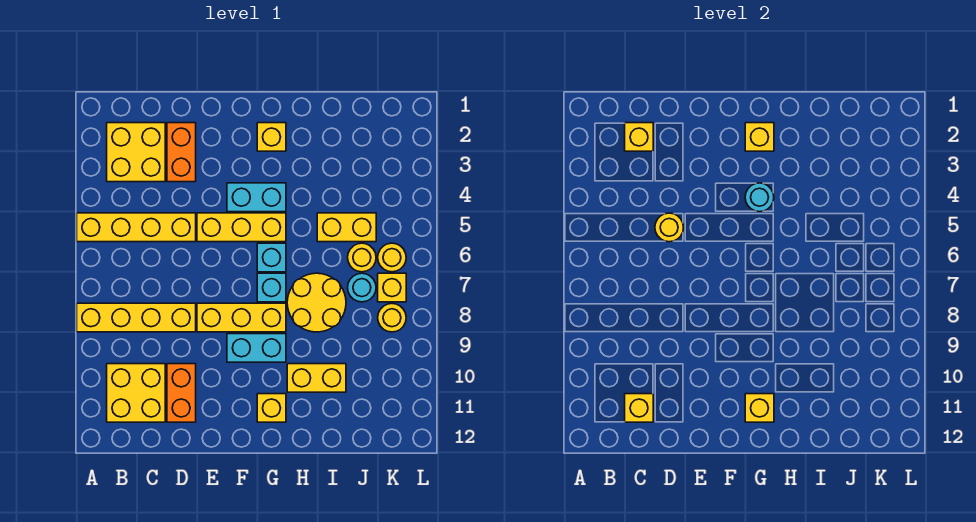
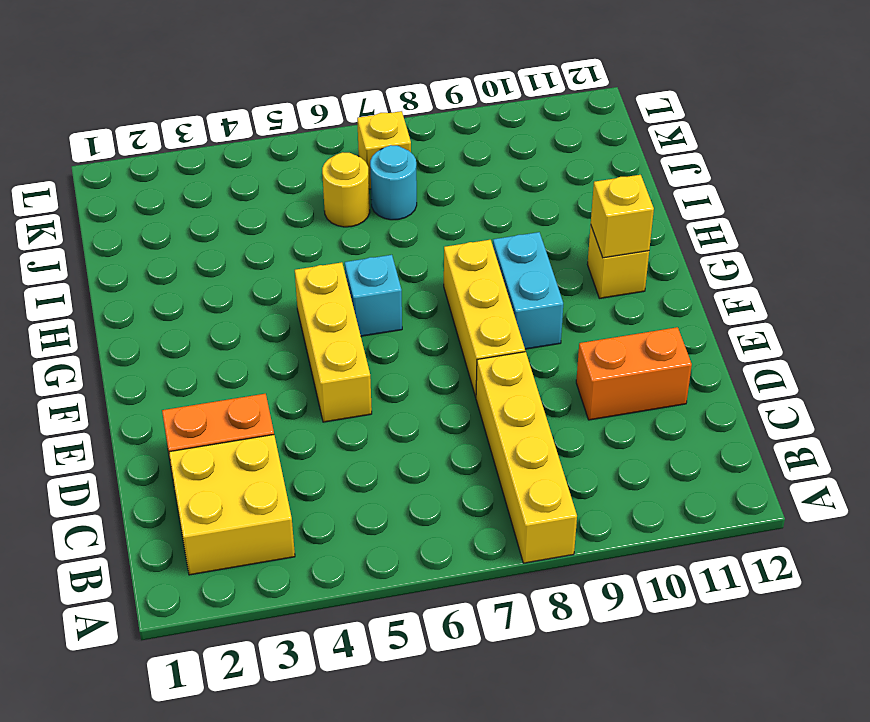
none -> yellow 1x4 brick [77,213,196,242]
none -> yellow 2x2 brick [107,364,165,422]
none -> cyan 1x2 brick [227,183,286,212]

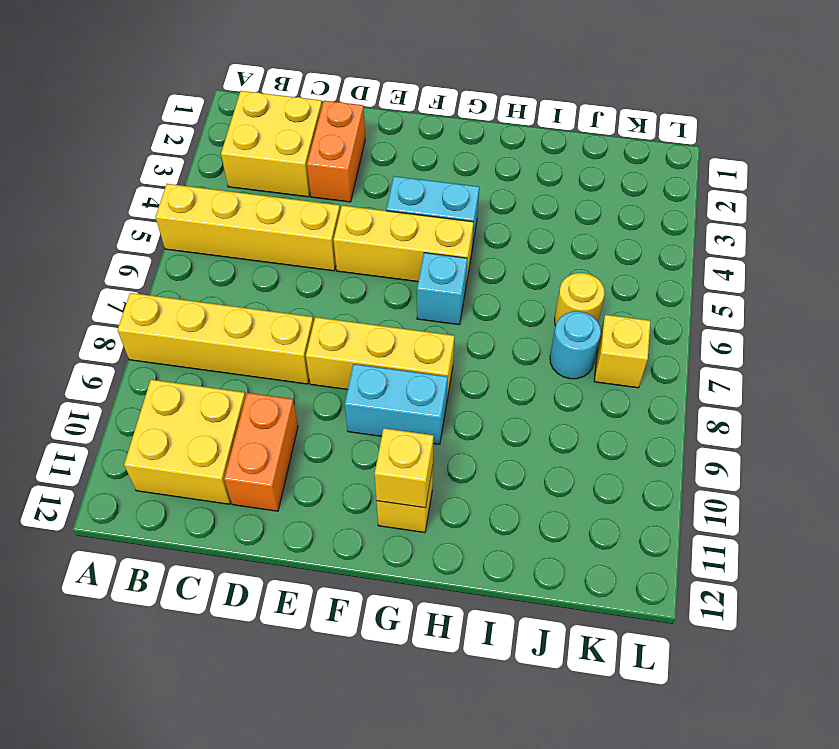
none -> yellow 1x1 brick [257,123,286,151]
none -> cyan 1x1 brick [257,273,286,302]
none -> yellow 2x2 round brick [287,273,346,332]

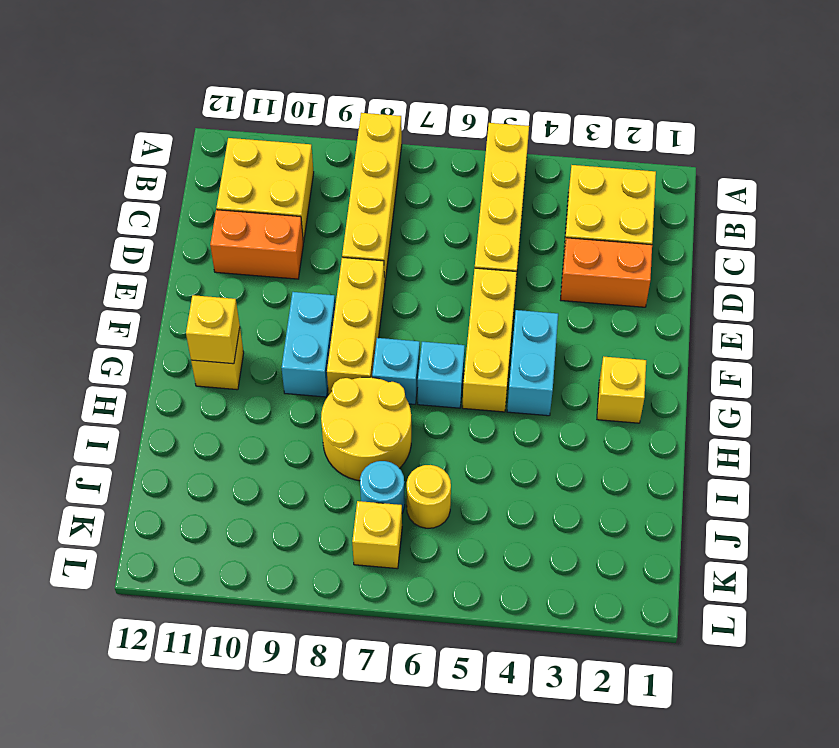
none -> yellow 1x2 brick [287,364,346,392]
none -> yellow 1x2 brick [317,213,376,242]
none -> yellow 1x1 round brick [378,243,406,272]

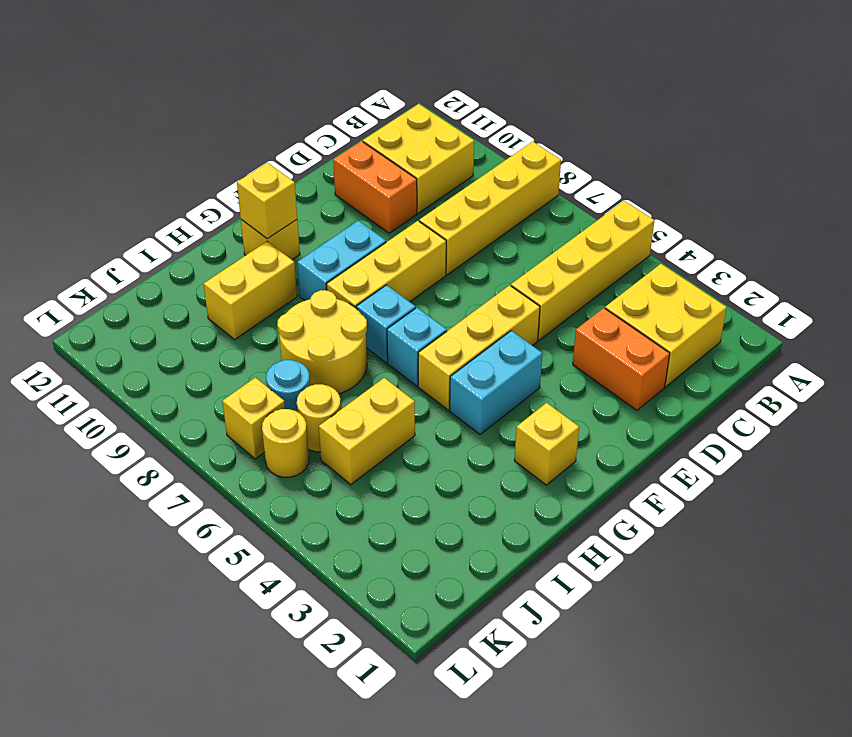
none -> yellow 1x1 round brick [378,304,406,332]
none -> yellow 1x1 brick [625,123,653,151]
none -> yellow 1x1 brick [625,394,653,422]

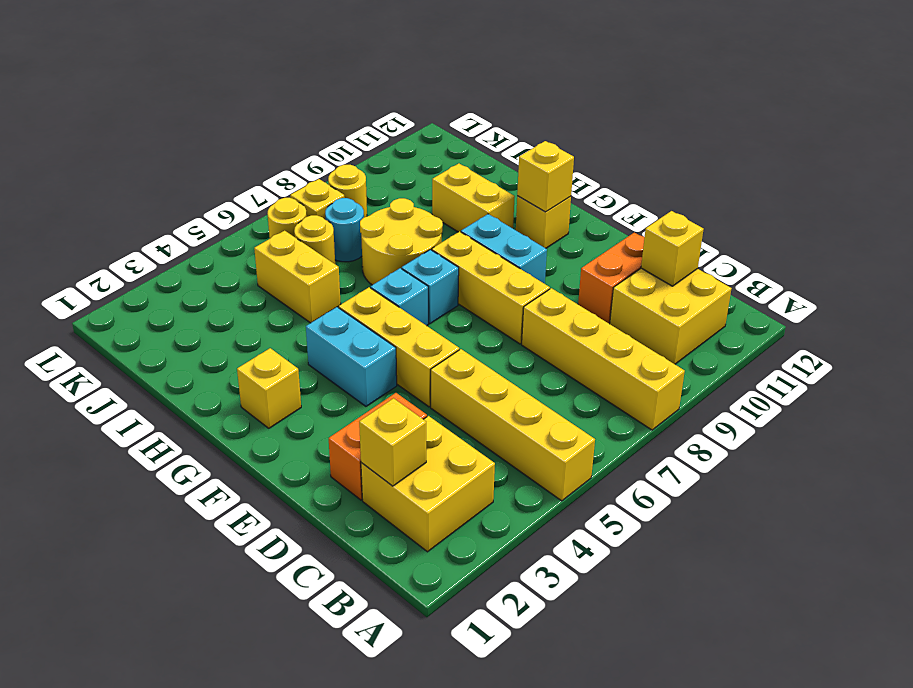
none -> yellow 1x1 round brick [655,213,684,242]
none -> yellow 1x1 brick [745,123,774,151]
none -> cyan 1x1 round brick [745,183,774,212]

